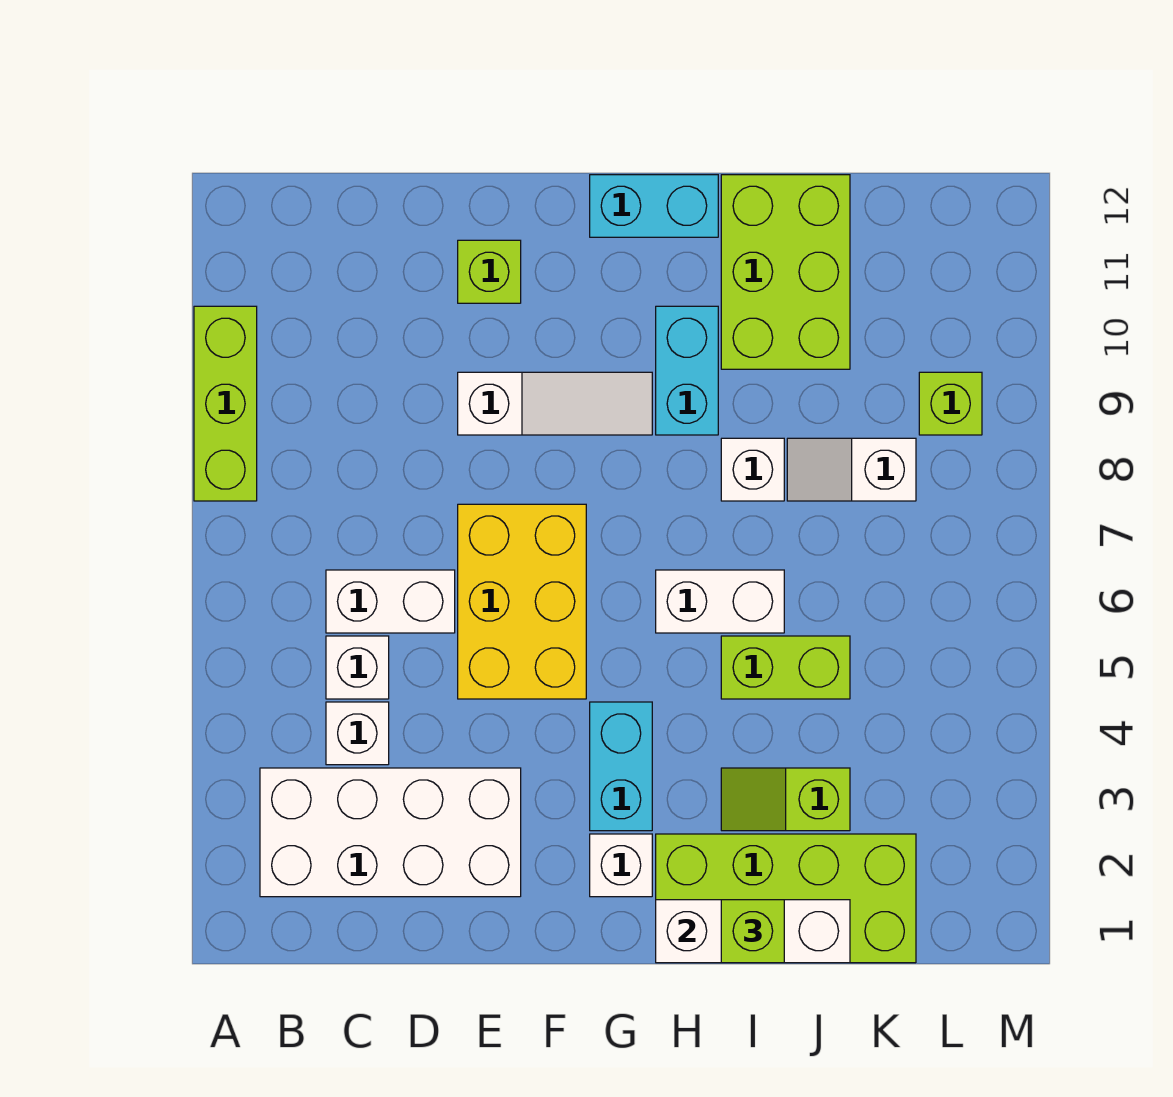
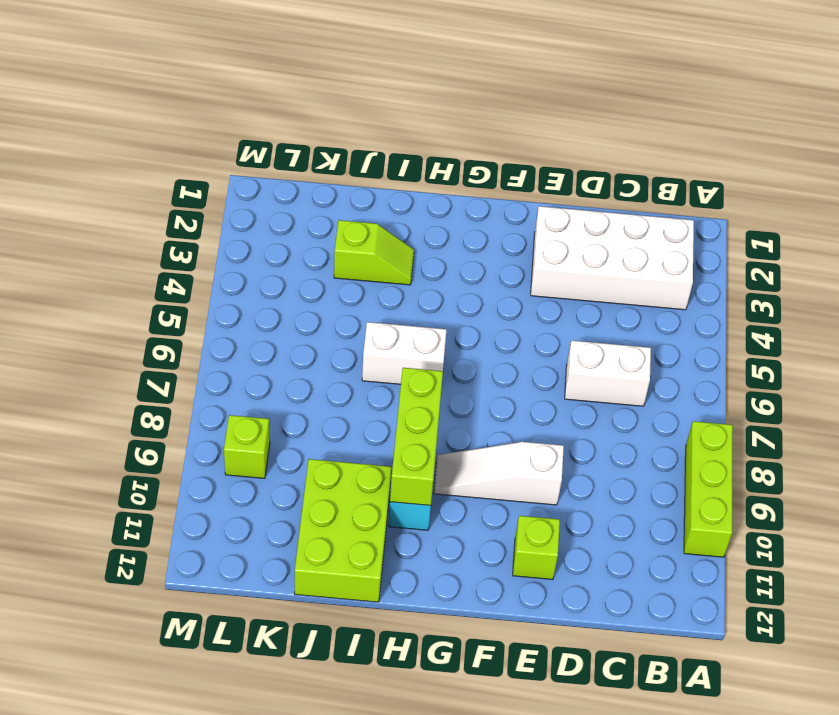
lime 1x3 brick [390,368,443,505] -> none
none -> white 1x1 brick [326,702,389,765]
none -> white 1x1 brick [326,636,389,699]
none -> yellow 2x3 brick [458,504,586,699]

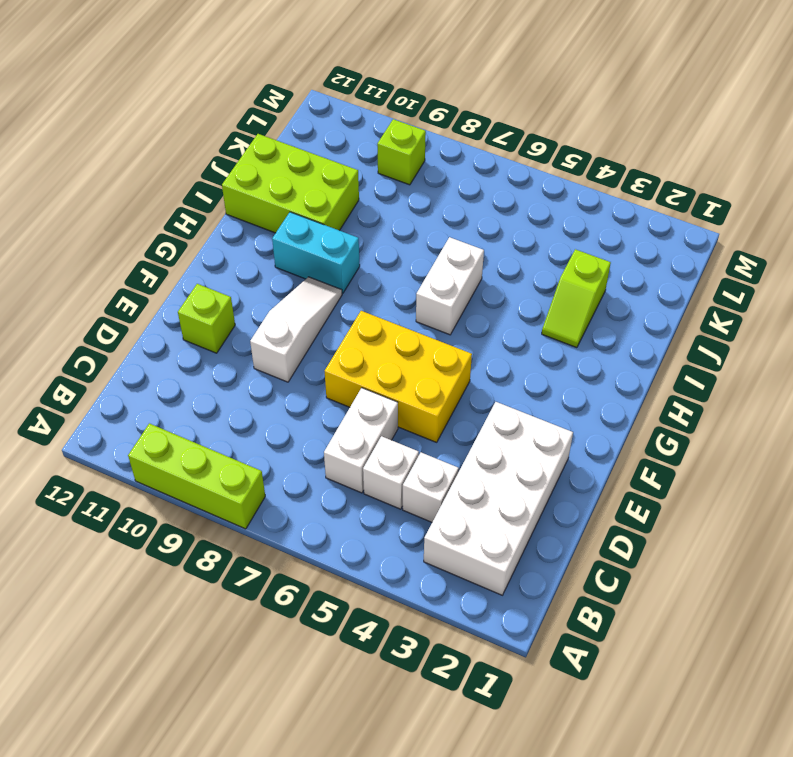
none -> white 1x1 brick [590,834,652,897]
none -> cyan 1x2 brick [590,702,652,831]
none -> cyan 1x2 brick [590,175,718,237]

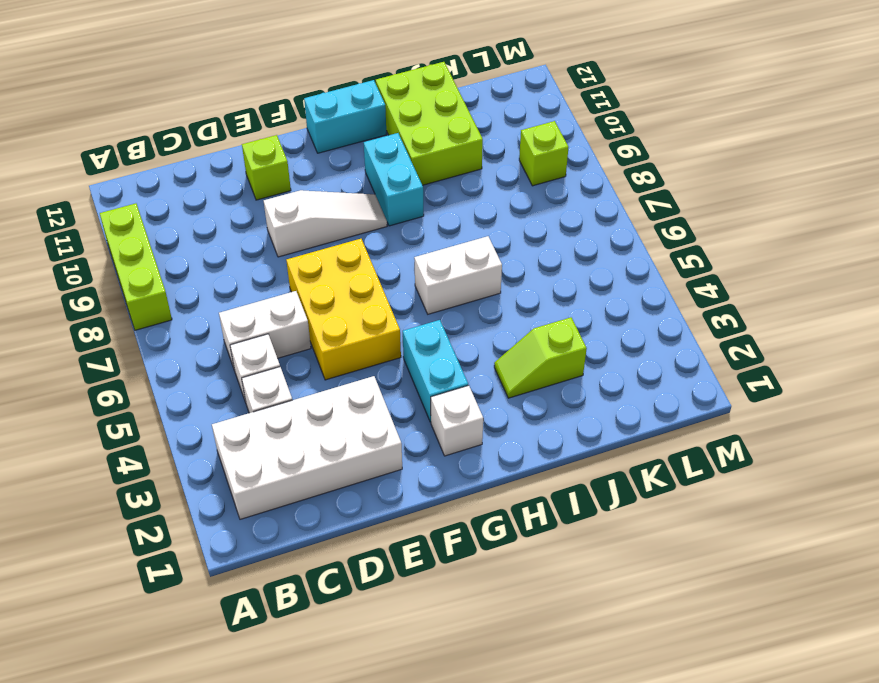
none -> lime 2x4 brick [656,834,916,963]
none -> lime 1x2 brick [721,636,850,699]
none -> white 1x1 brick [721,438,784,501]

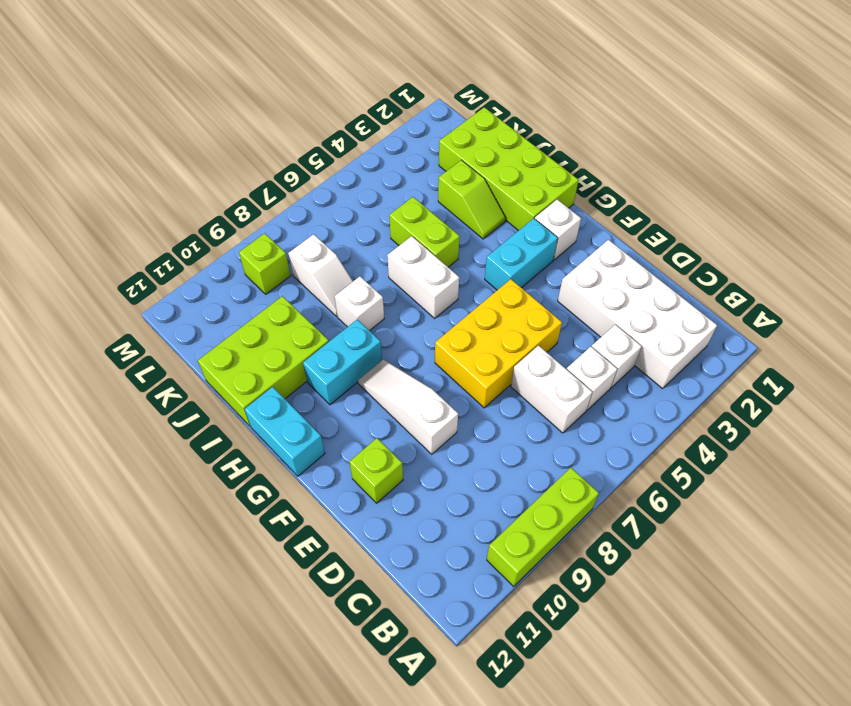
none -> white 1x3 brick [656,900,850,963]
none -> lime 1x1 brick [721,900,784,963]

